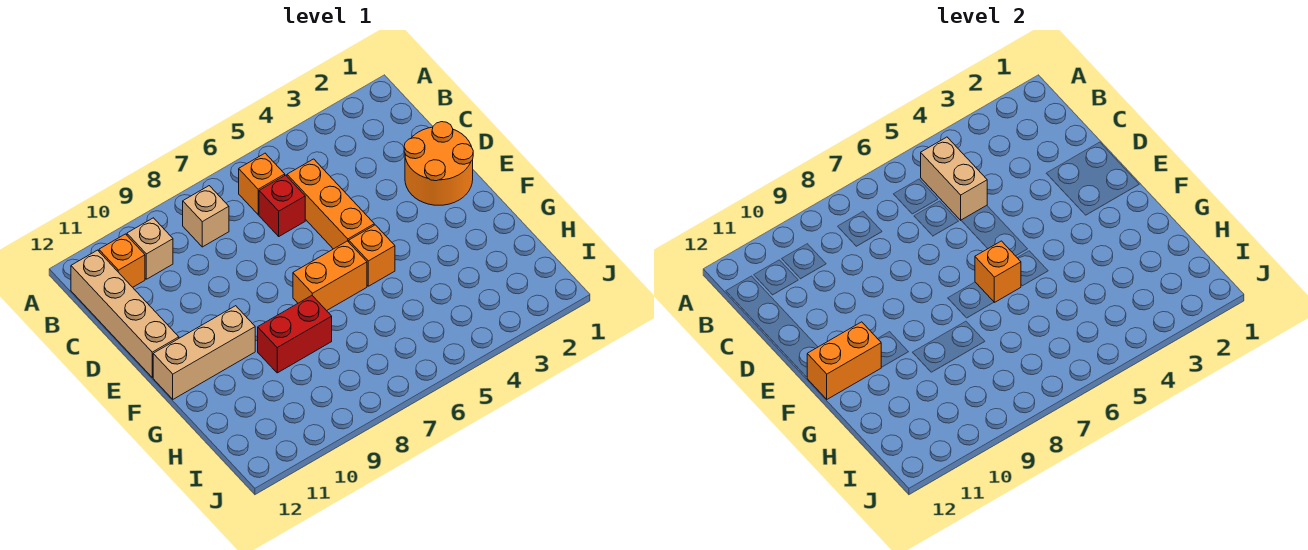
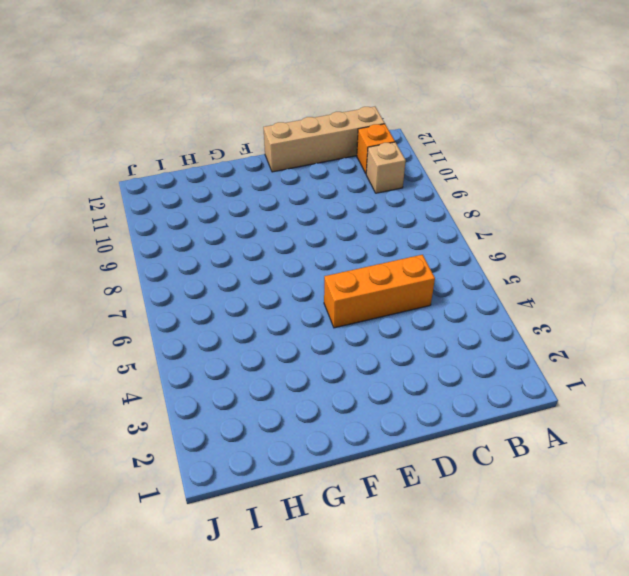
none -> orange 1x1 brick [239,153,285,215]
none -> tan 1x1 brick [183,186,229,247]
none -> red 1x1 brick [259,175,305,236]

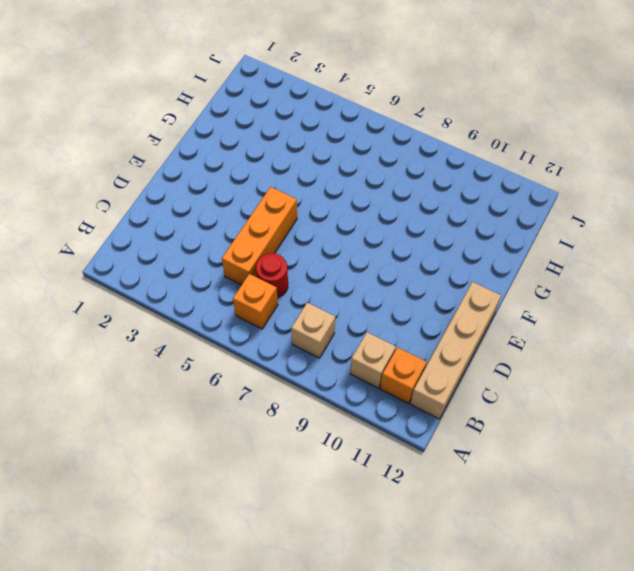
red 1x1 round brick [256,253,288,298] -> red 1x1 brick [259,175,305,236]
none -> orange 2x2 round brick [404,122,473,205]
none -> orange 1x1 brick [349,225,395,286]
none -> orange 1x2 brick [293,241,367,311]

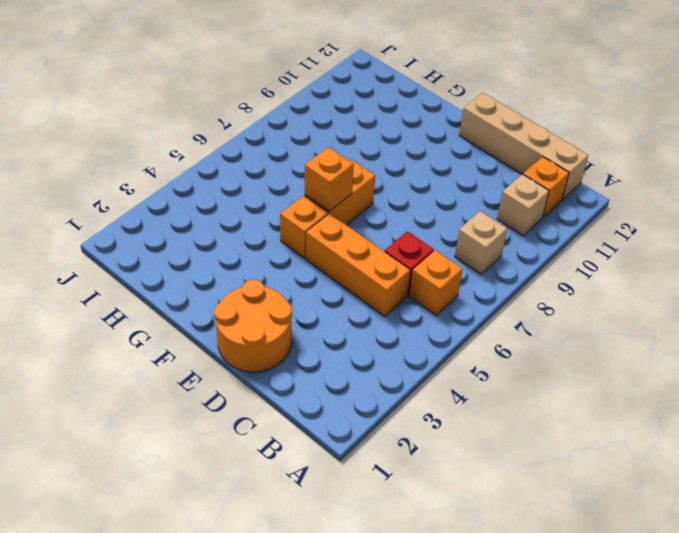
none -> tan 1x3 brick [153,306,255,399]
none -> red 1x2 brick [258,296,332,373]
none -> tan 1x2 brick [921,137,987,220]

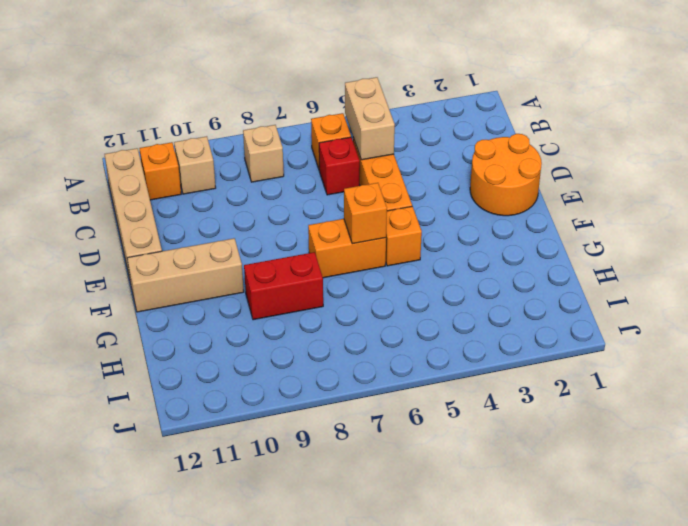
none -> orange 1x2 brick [807,322,881,399]

